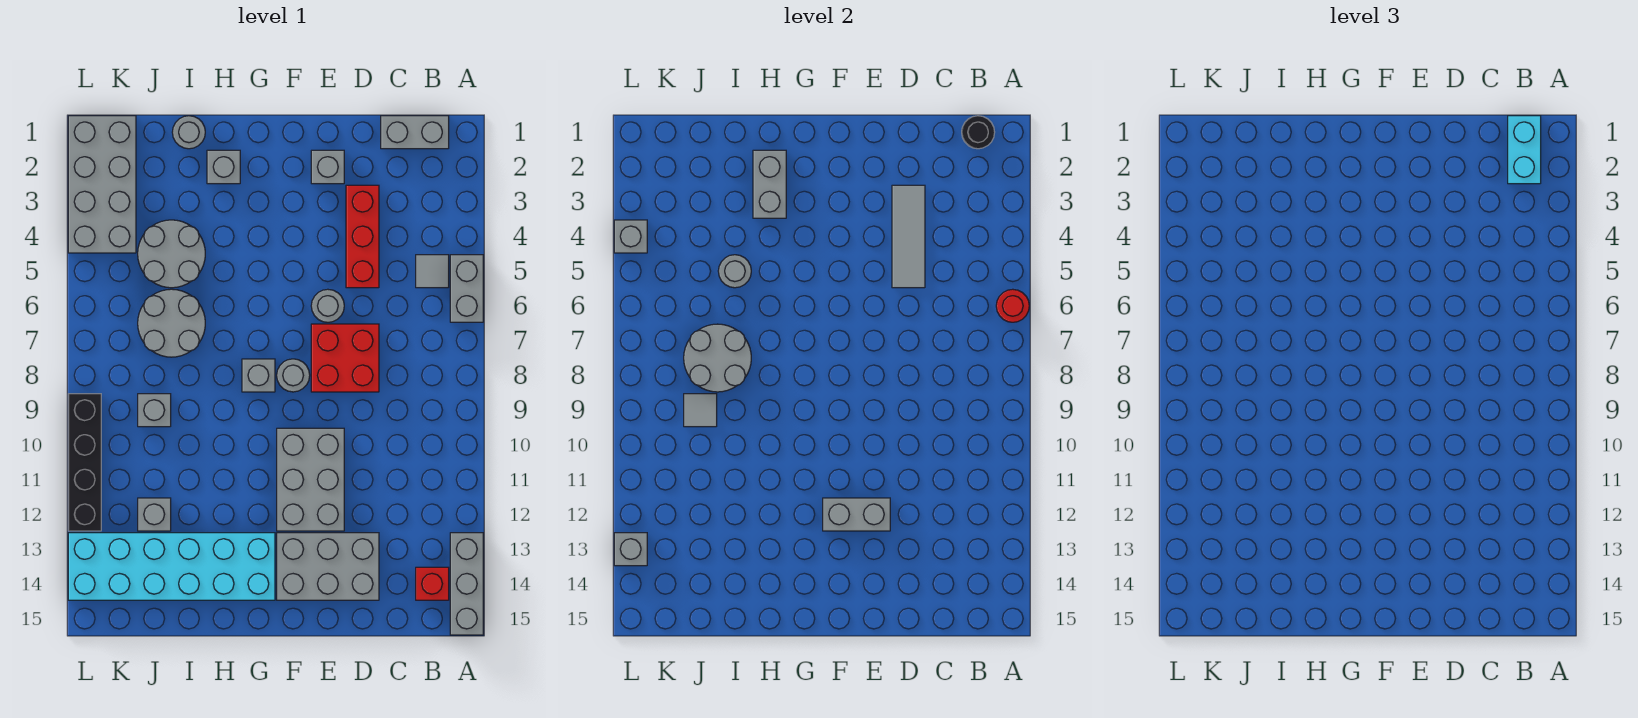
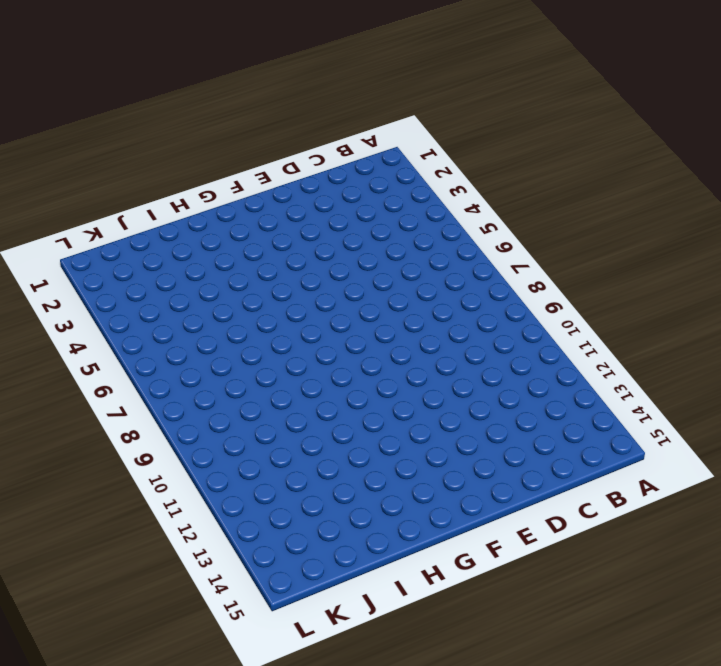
none -> grey 1x2 brick [450,255,483,322]
none -> grey 1x3 brick [450,533,483,635]
none -> grey 1x2 brick [381,116,449,149]
none -> grey 1x1 tile [416,255,449,288]

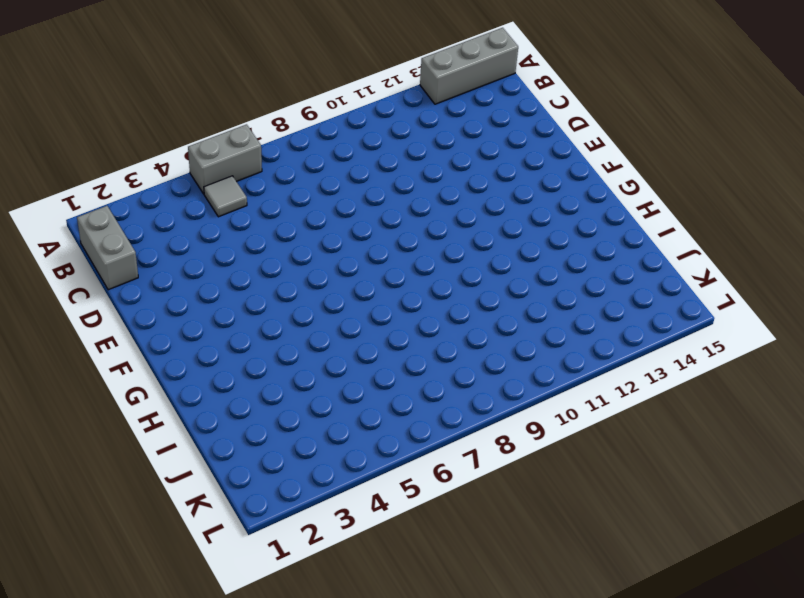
none -> red 1x1 brick [416,567,449,600]
none -> red 1x3 brick [346,185,379,288]
none -> red 2x2 brick [311,324,379,392]
none -> grey 2x3 brick [277,533,379,600]

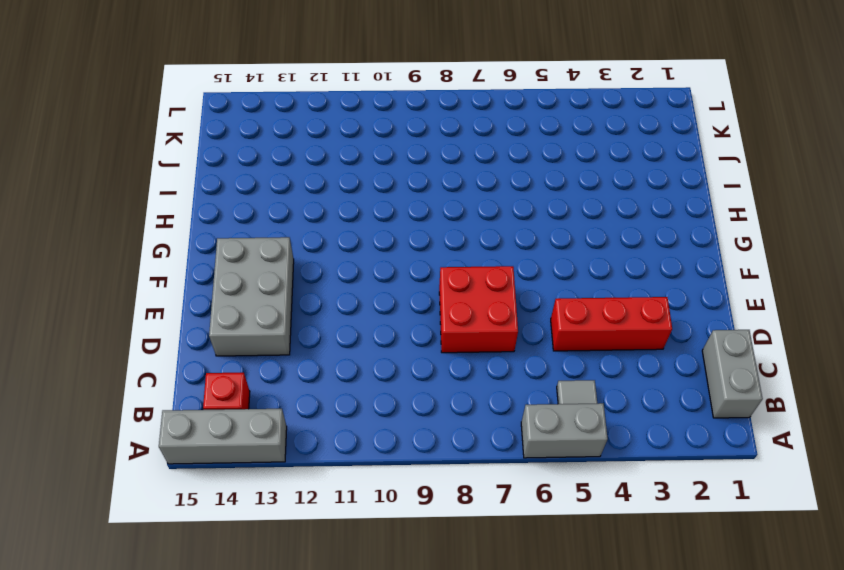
none -> grey 1x1 brick [311,150,344,184]
none -> grey 1x1 round brick [311,289,344,322]
none -> grey 2x3 brick [277,428,344,531]
none -> grey 1x1 round brick [277,359,310,392]

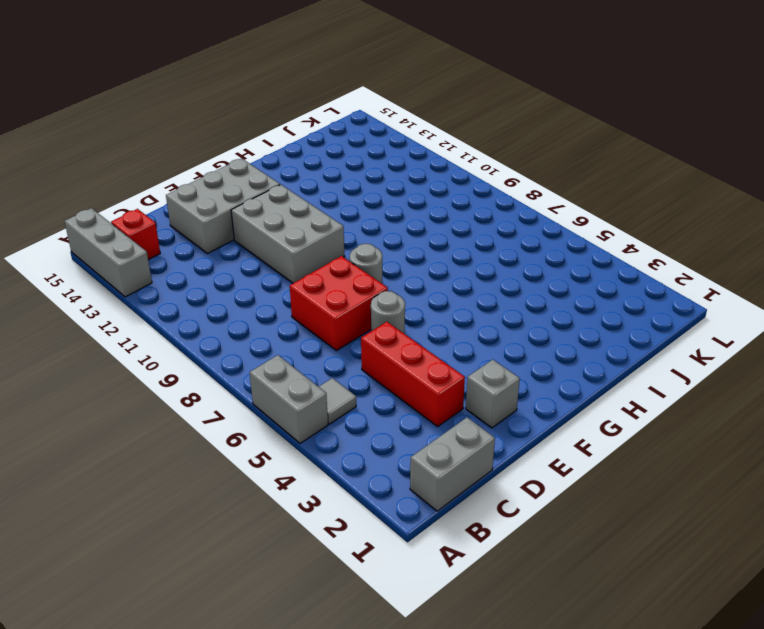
none -> grey 1x1 brick [242,359,275,392]
none -> cyan 2x6 brick [68,533,275,600]
none -> grey 1x1 brick [207,150,240,184]
none -> grey 1x1 round brick [172,116,205,149]

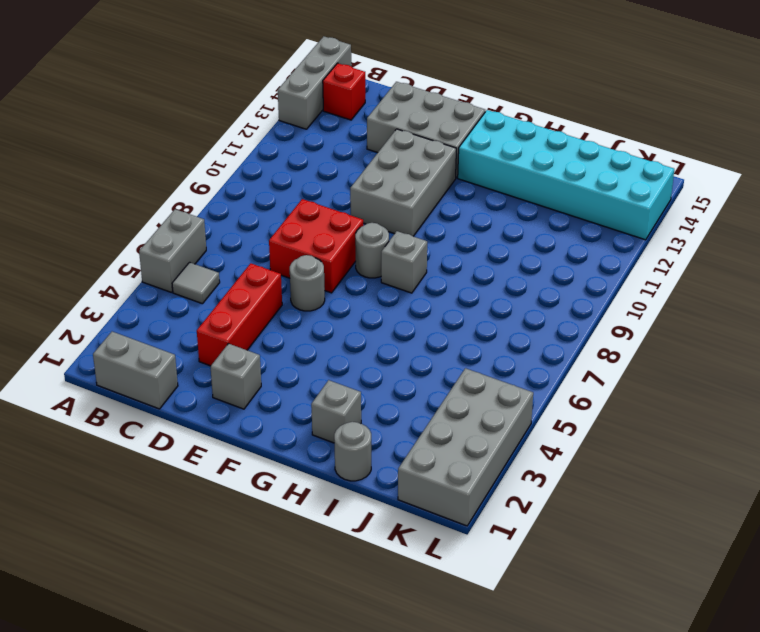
none -> grey 2x2 round brick [138,220,205,288]
none -> grey 2x2 round brick [138,289,205,357]
none -> grey 1x1 brick [138,394,171,427]
none -> grey 1x1 brick [138,498,171,531]

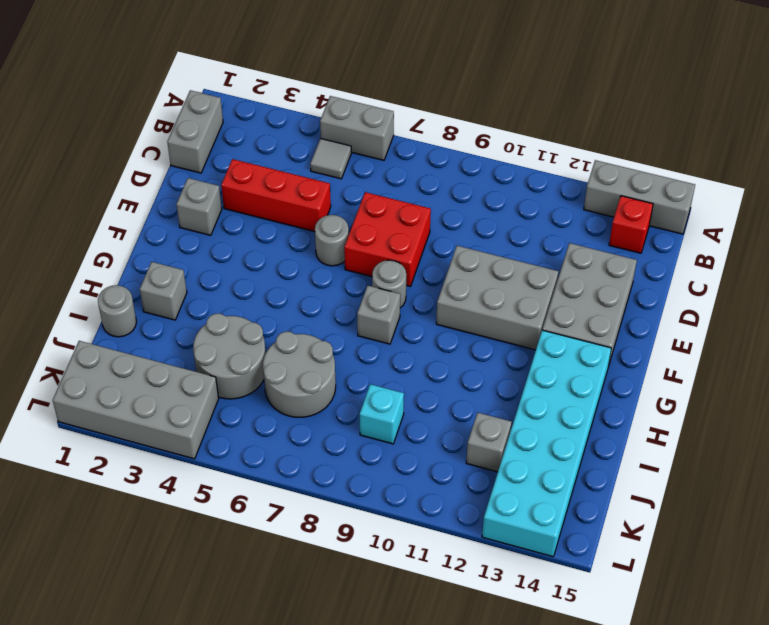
cyan 1x1 brick [360,384,404,444] -> grey 1x1 brick [138,394,171,427]
none -> black 1x4 brick [68,394,101,531]
none -> red 1x1 round brick [996,289,1029,322]
none -> black 1x1 round brick [962,116,995,149]
none -> grey 1x3 tile [892,185,925,288]

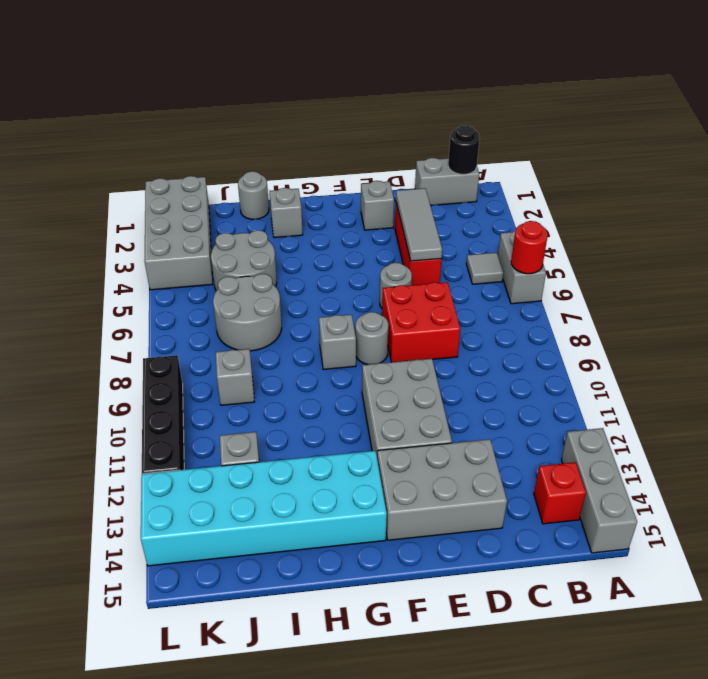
none -> grey 1x2 brick [823,498,890,531]
none -> grey 1x2 brick [753,150,786,218]
none -> grey 1x1 round brick [718,255,751,288]
none -> grey 2x2 round brick [684,324,751,392]

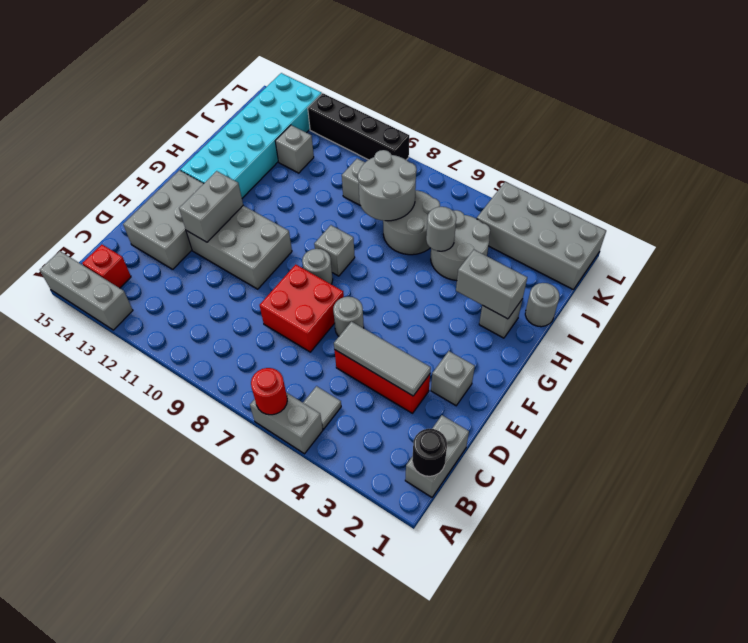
none -> grey 1x1 tile [684,394,717,427]
none -> grey 1x1 brick [614,220,647,253]
none -> grey 1x1 brick [614,533,647,566]
none -> cyan 1x2 brick [1508,116,1541,184]

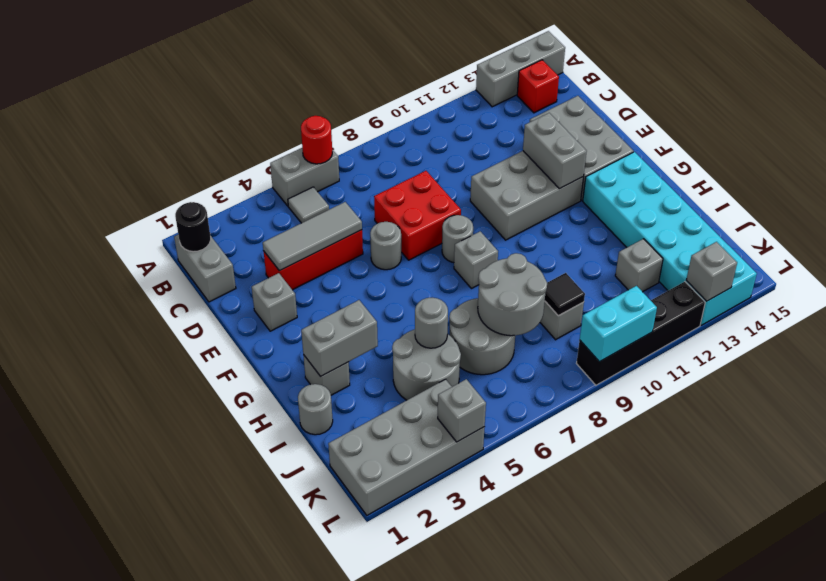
black 1x1 tile [545,273,585,316] -> grey 1x1 tile [684,394,717,427]
cyan 1x2 brick [580,286,657,362] -> cyan 1x2 brick moved to [1508,116,1541,184]

